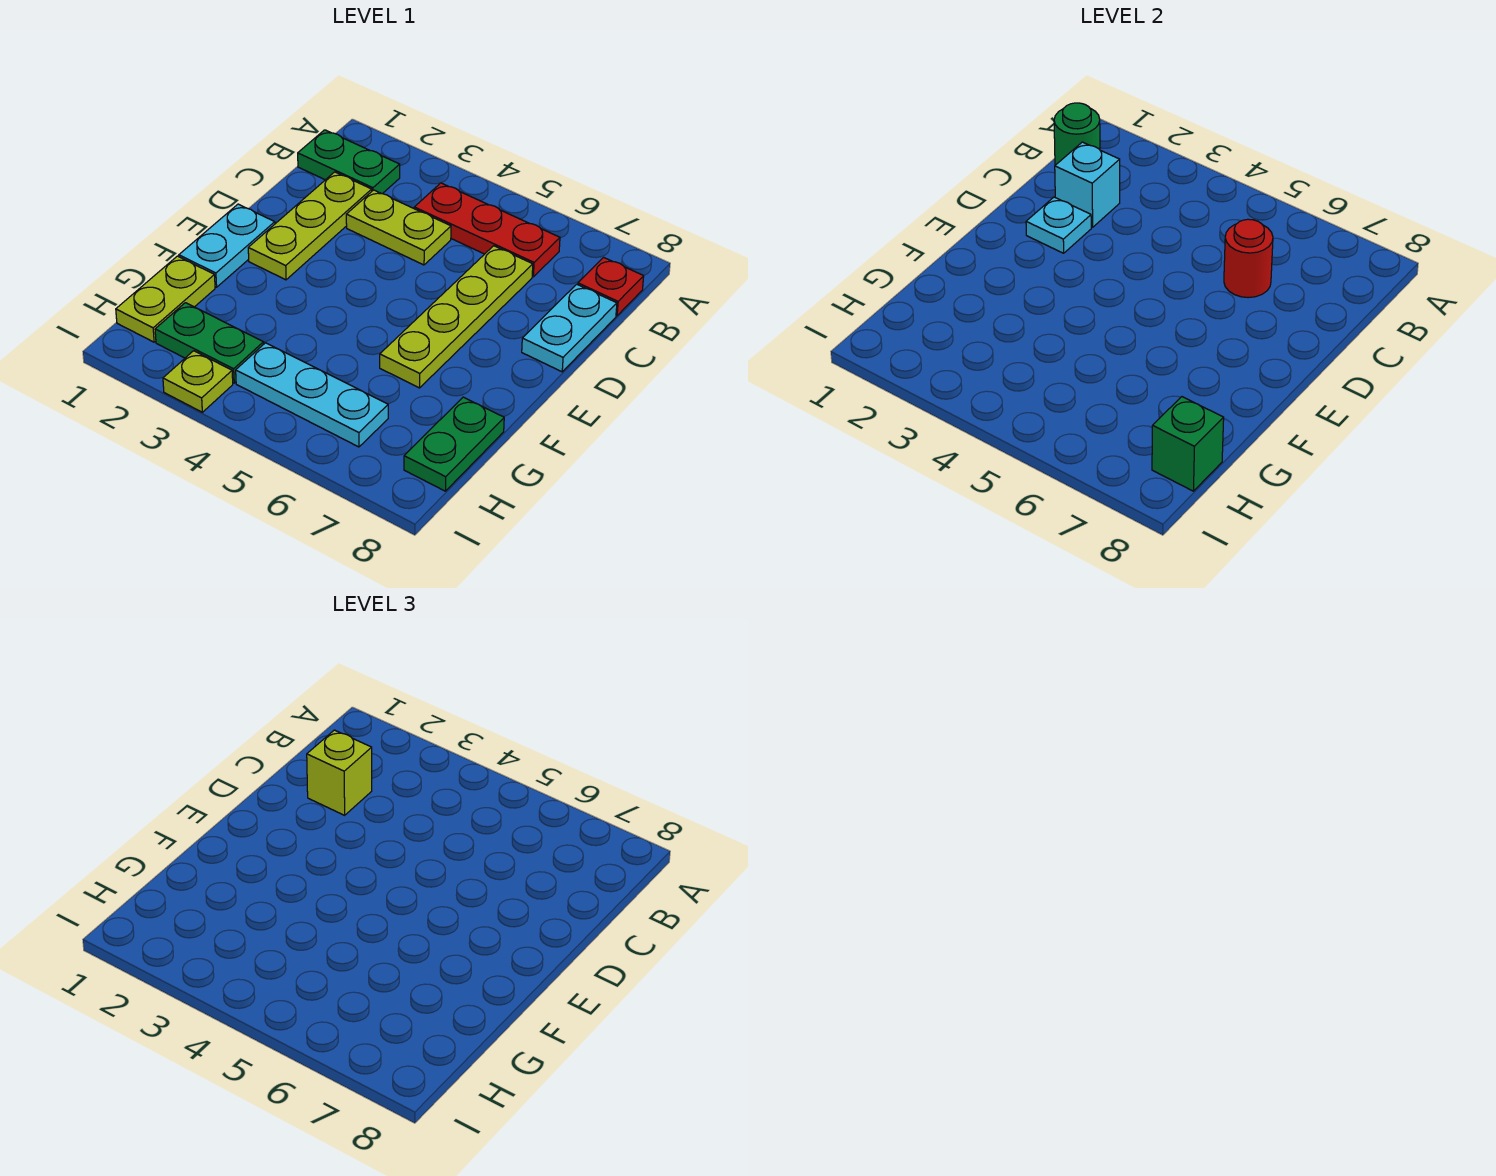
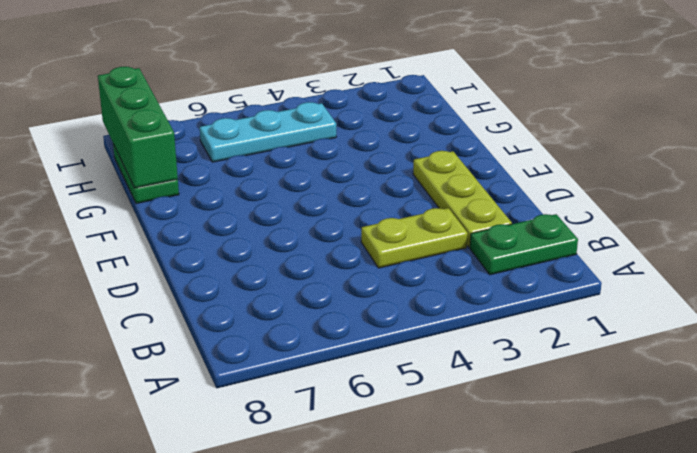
green 1x3 brick [98,67,178,188] -> green 1x1 brick [1152,397,1224,491]
none -> red 1x3 plate [414,183,560,277]
none -> red 1x1 plate [578,257,644,316]
none -> lime 1x4 plate [380,246,533,388]

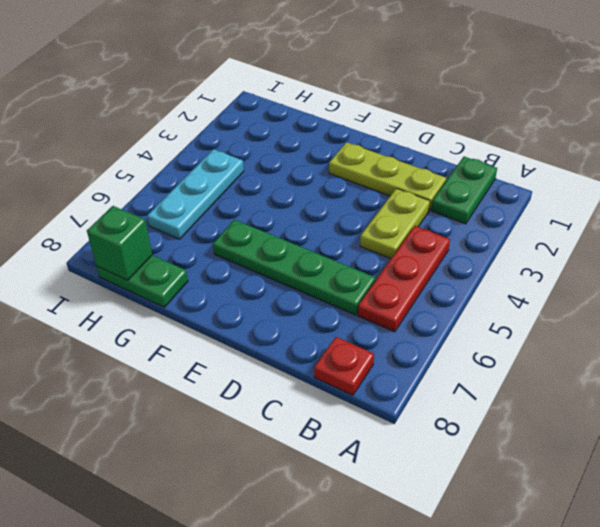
green 1x4 plate [213,220,375,315] -> lime 1x4 plate [380,246,533,388]
none -> cyan 1x2 plate [522,284,617,372]
none -> cyan 1x2 plate [179,204,275,287]
none -> lime 1x2 plate [116,256,215,342]

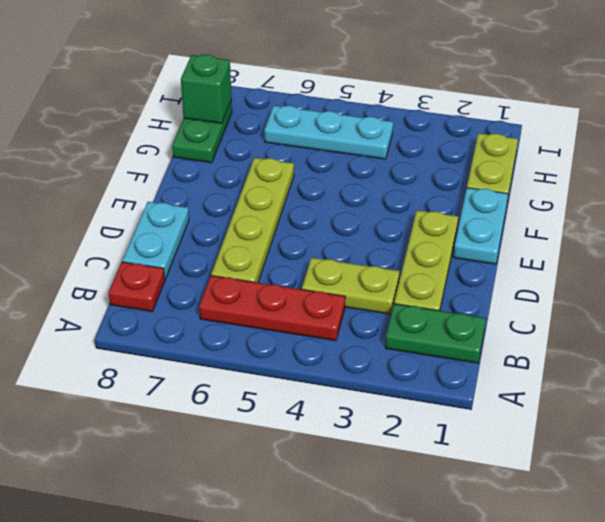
none -> green 1x2 plate [155,303,264,383]
none -> lime 1x1 plate [163,351,233,412]
none -> green 1x1 round brick [1054,103,1100,165]

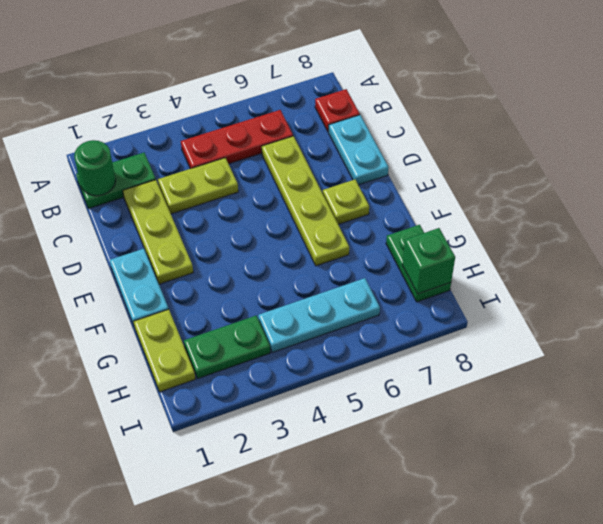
lime 1x1 plate [323,180,369,224] -> lime 1x1 plate moved to [163,351,233,412]
none -> cyan 1x1 brick [1055,142,1120,227]
none -> red 1x1 round brick [1224,219,1273,298]
none -> cyan 1x1 plate [1026,197,1091,253]

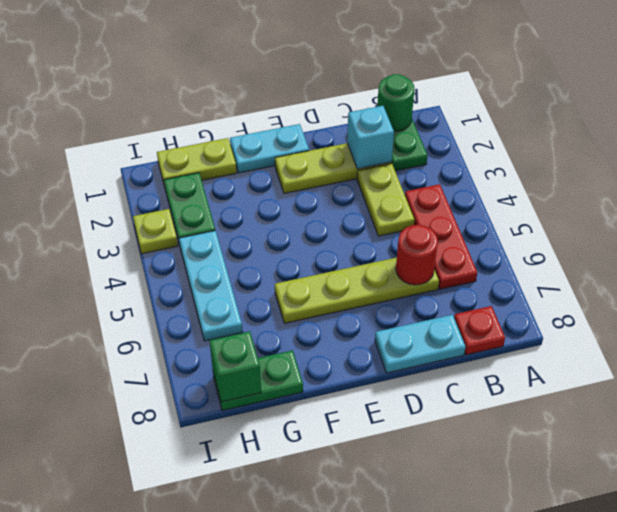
none -> cyan 1x1 plate [1026,197,1091,253]
none -> lime 1x1 brick [307,730,372,815]

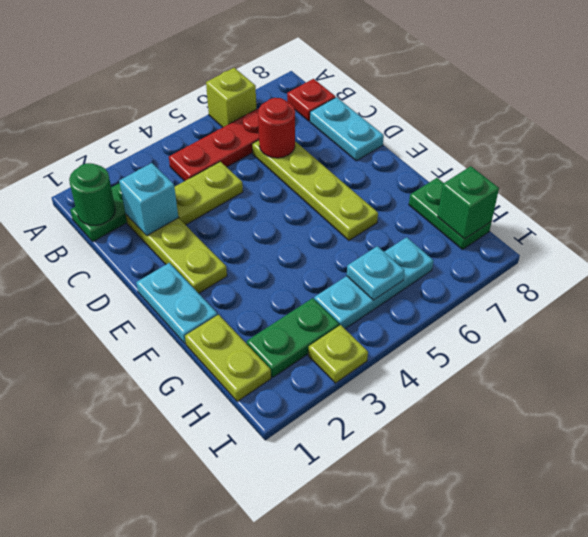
lime 1x1 brick [206,68,256,127] -> lime 1x1 brick moved to [307,730,372,815]
cyan 1x1 plate [347,246,405,300] -> cyan 1x1 plate moved to [1026,197,1091,253]

